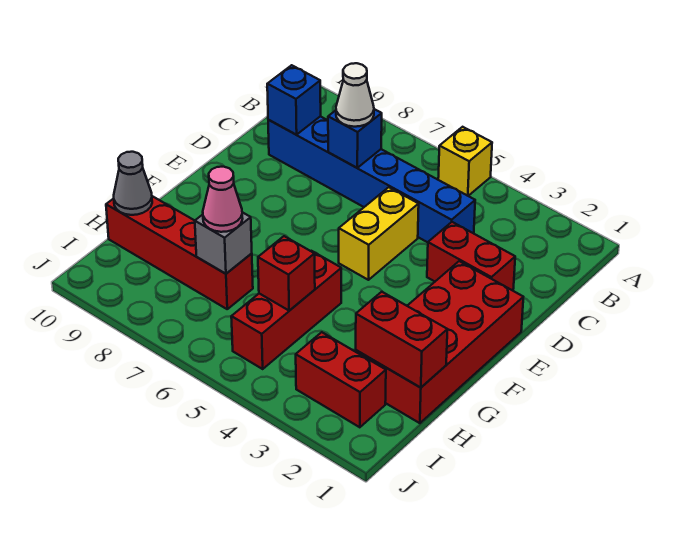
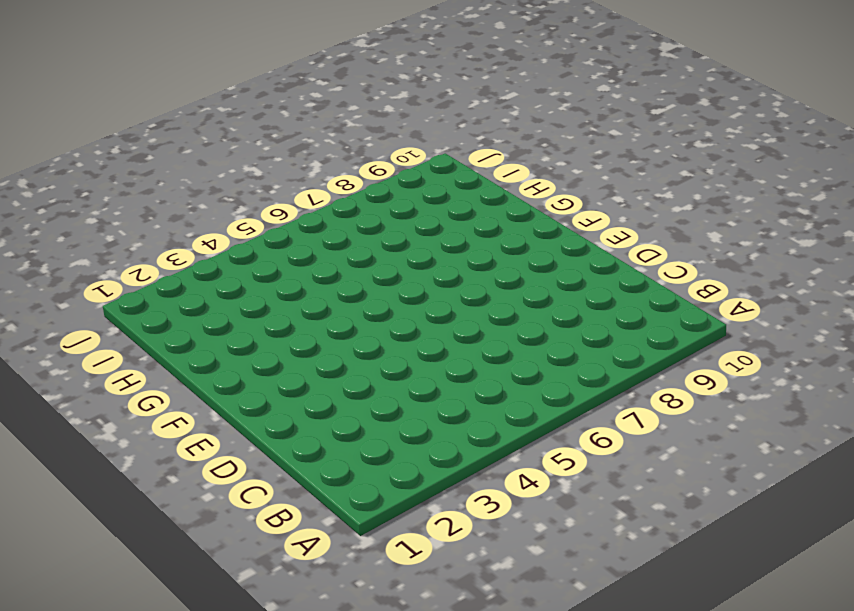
none -> yellow 1x1 brick [438,127,492,196]
none -> blue 1x6 brick [268,116,475,242]
none -> red 1x2 brick [427,222,515,291]

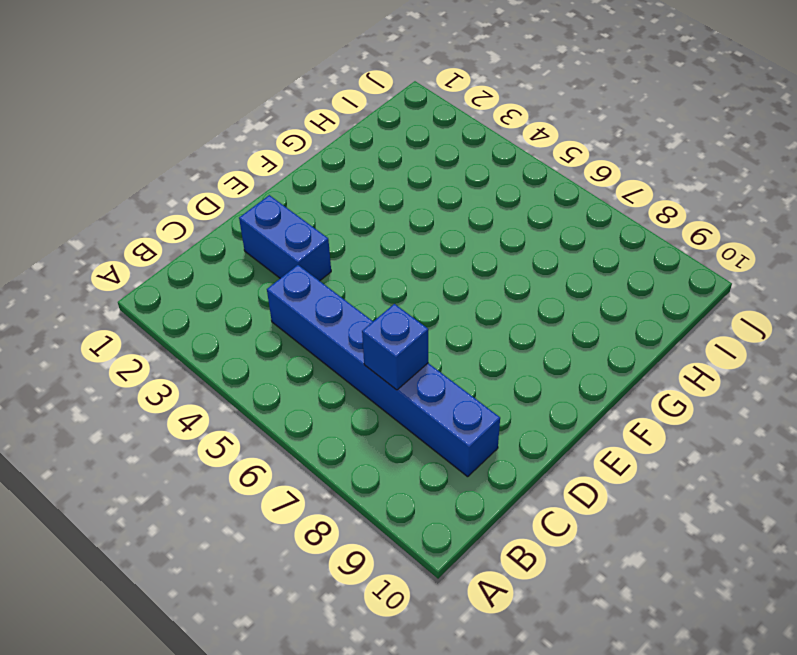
blue 1x2 brick [239,195,331,281] -> red 1x2 brick [427,222,515,291]
none -> yellow 1x1 brick [438,127,492,196]
none -> yellow 1x2 brick [339,187,419,280]
none -> red 2x4 brick [356,261,523,423]

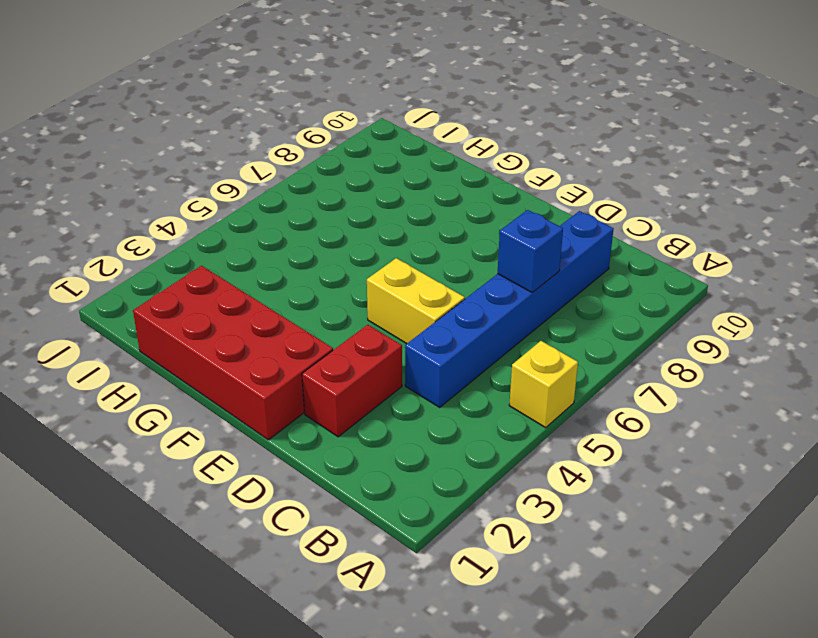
none -> red 1x3 brick [231,251,341,369]
none -> red 1x4 brick [106,196,253,309]
none -> red 1x2 brick [296,332,386,427]

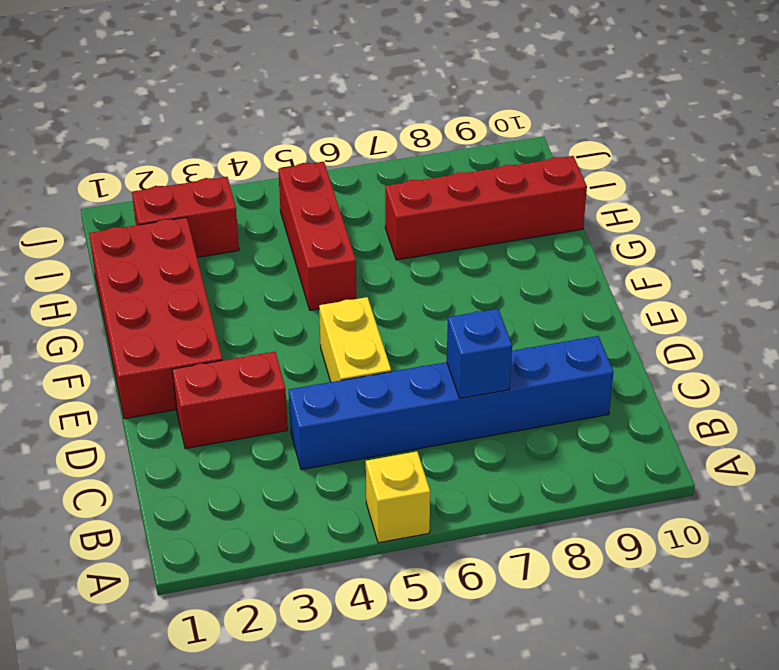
none -> blue 1x1 brick [267,65,321,135]
none -> red 1x2 brick [356,292,448,388]
none -> red 1x1 brick [258,236,315,311]

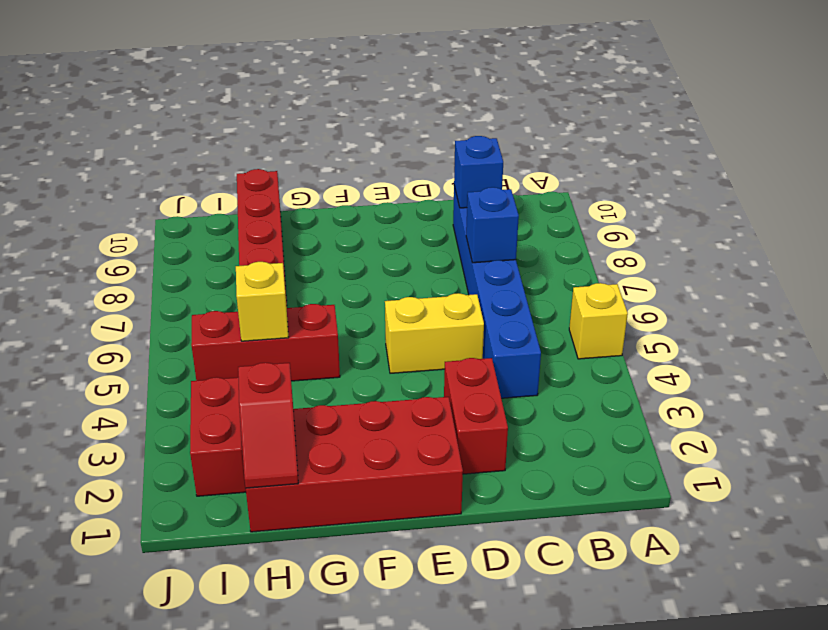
red 1x2 slope [238,363,298,488] -> red 1x2 brick [356,292,448,388]
yellow 1x1 brick [236,262,289,341] -> red 1x1 brick [258,236,315,311]
none -> grey 1x1 brick [195,212,252,274]
none -> grey 1x1 cone [114,152,152,215]
none -> white 1x1 cone [336,63,374,127]

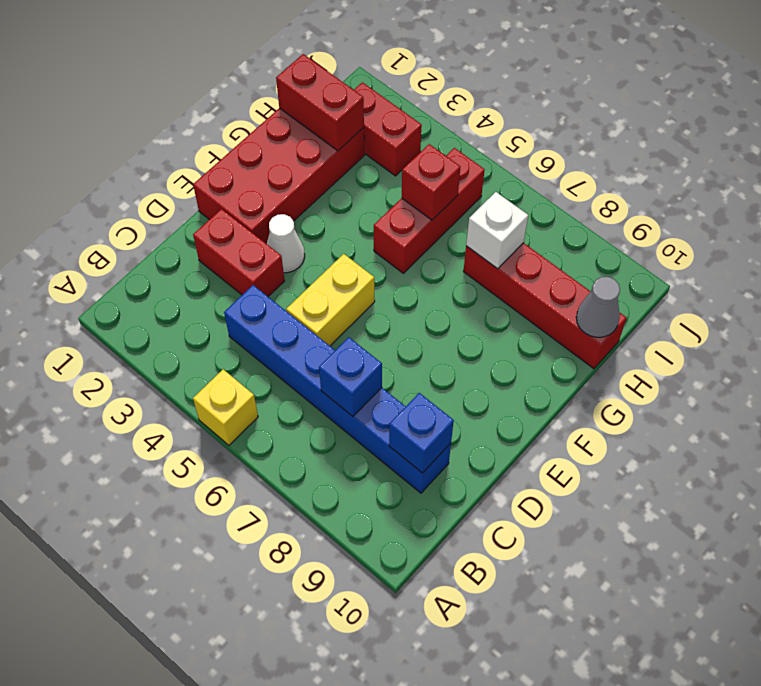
white 1x1 cone [267,214,305,273] -> white 1x1 cone moved to [336,63,374,127]
white 1x1 brick [466,192,528,269] -> grey 1x1 brick [195,212,252,274]
none -> pink 1x1 cone [203,167,243,232]

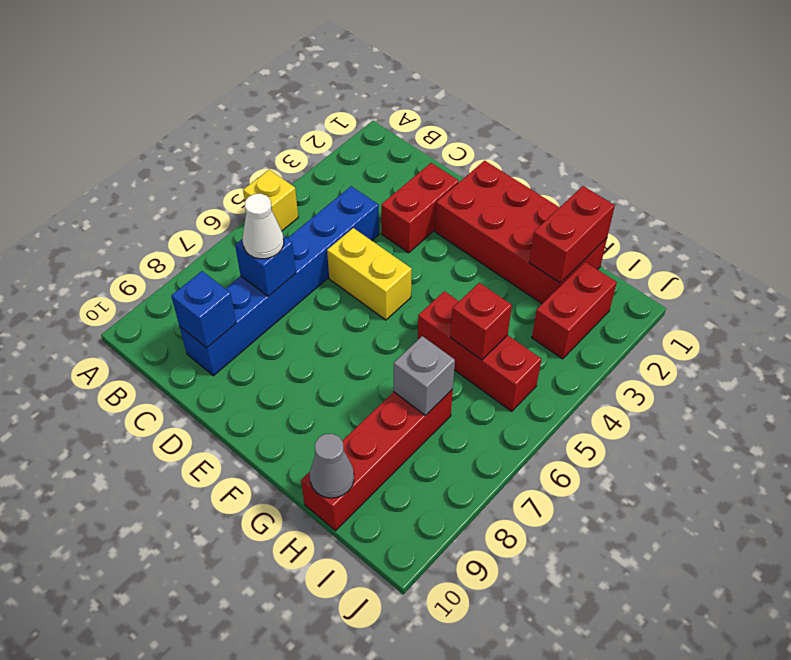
none -> pink 1x1 cone [203,167,243,232]

